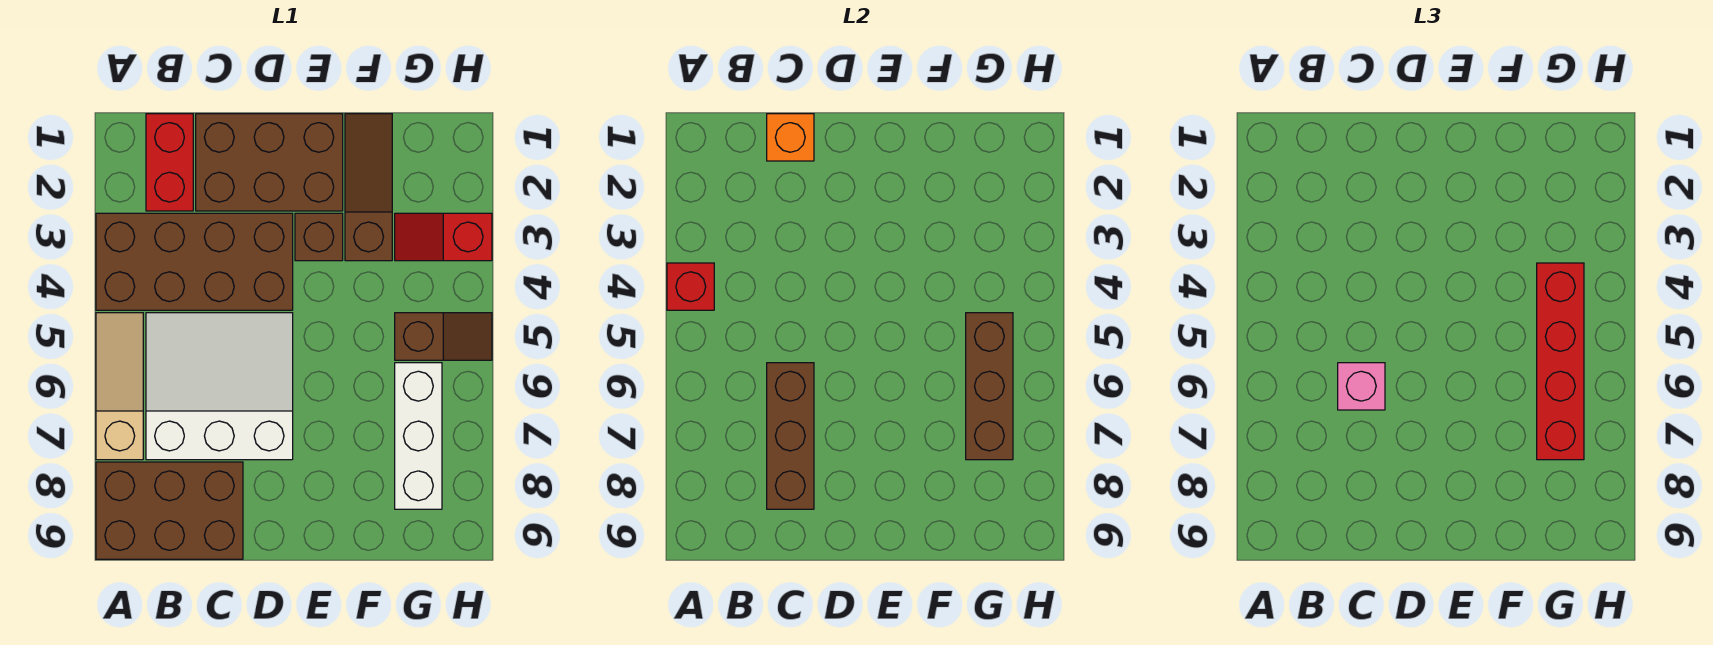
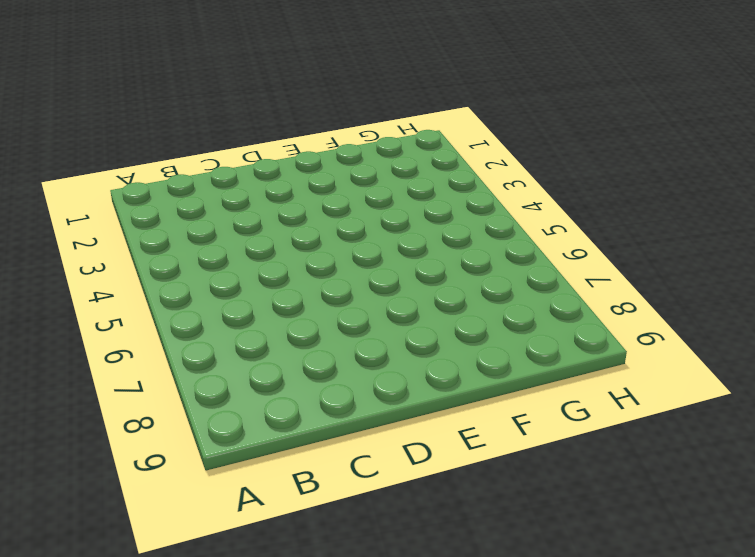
none -> brown 2x4 brick [96,213,293,310]
none -> tan 1x3 slope [96,313,143,460]
none -> brown 2x3 brick [96,462,243,559]

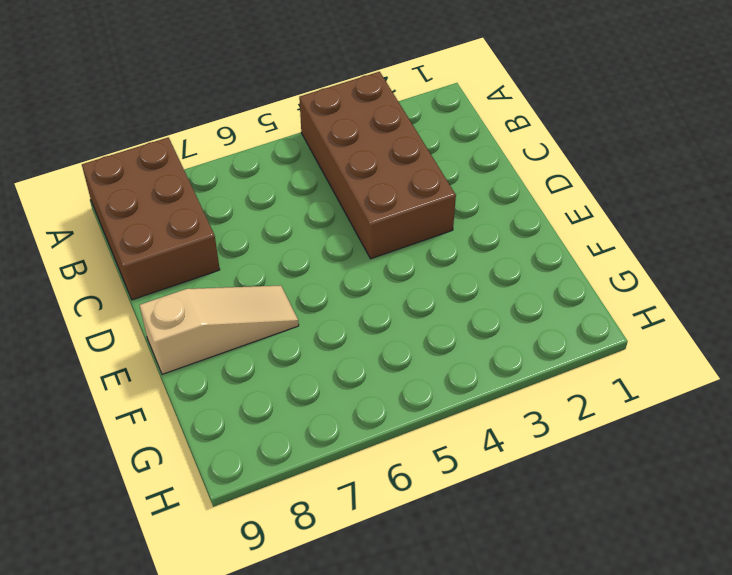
tan 1x3 slope [139,285,299,374] -> tan 1x3 slope moved to [96,313,143,460]
none -> red 1x2 brick [146,114,193,211]
none -> white 3x3 slope [146,313,293,460]
none -> brown 2x3 brick [196,114,343,211]

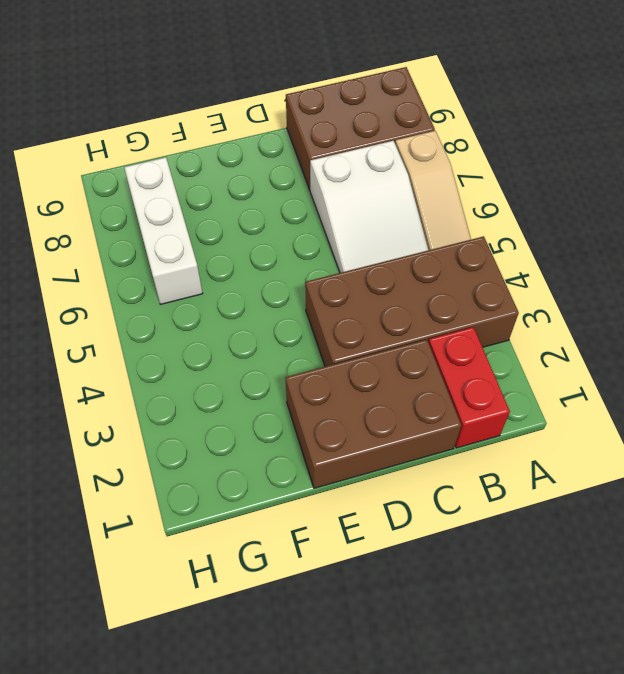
white 2x3 slope [310,141,428,273] -> white 3x3 slope [146,313,293,460]
none -> brown 1x1 brick [295,213,343,261]
none -> brown 1x3 slope [345,114,392,261]
none -> red 1x2 slope [395,213,492,261]

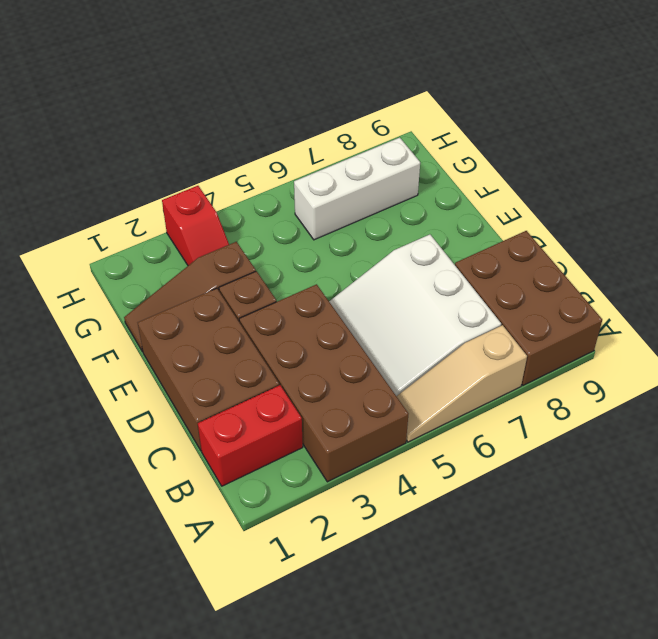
none -> brown 1x2 slope [395,313,492,360]
none -> red 1x1 brick [667,263,714,310]
none -> orange 1x1 brick [767,114,814,161]

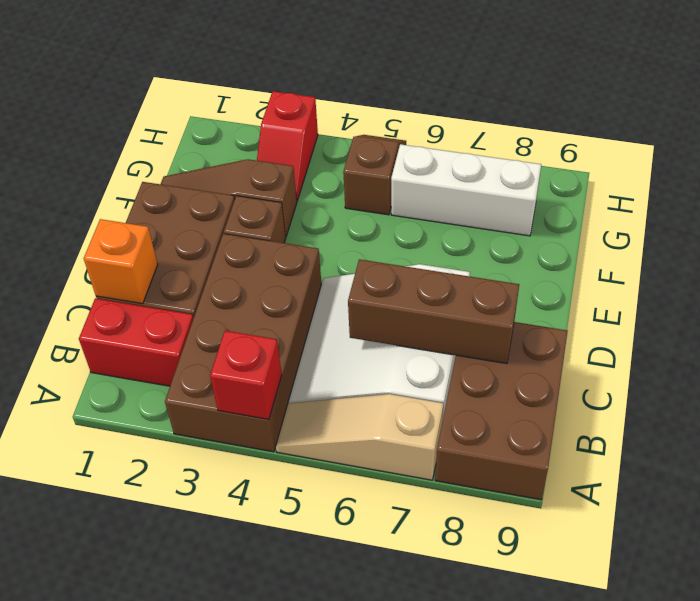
none -> brown 1x3 brick [966,313,1013,460]
none -> pink 1x1 brick [1338,363,1385,410]
none -> red 1x4 brick [1537,263,1584,460]

